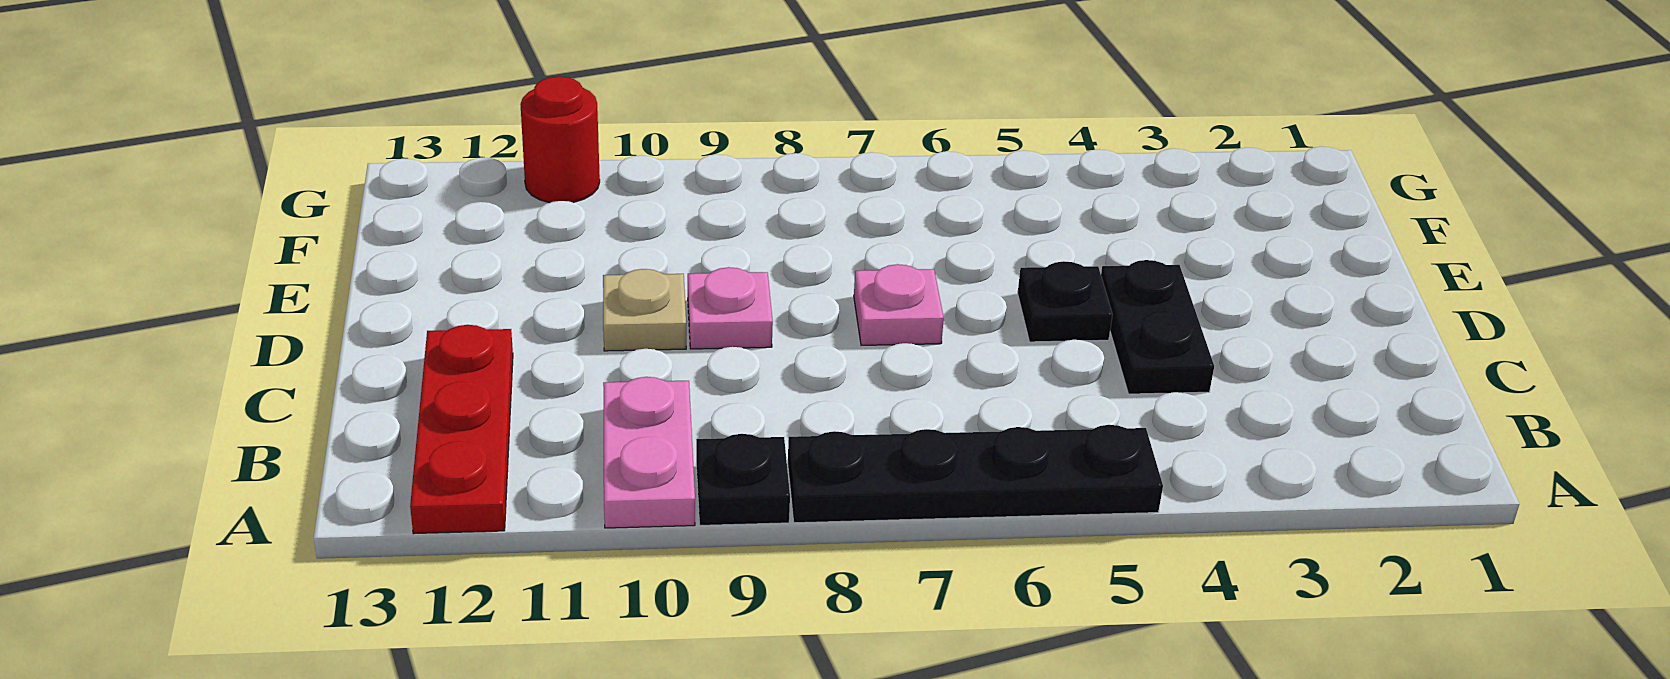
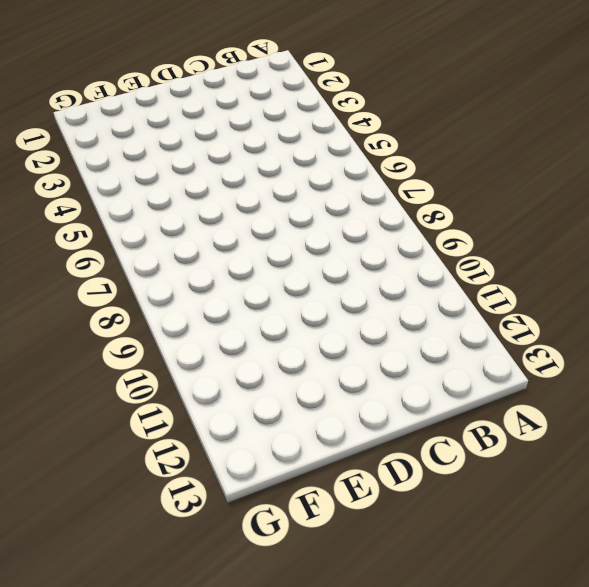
none -> black 1x4 plate [788,425,1163,523]
none -> black 1x1 plate [696,434,790,525]

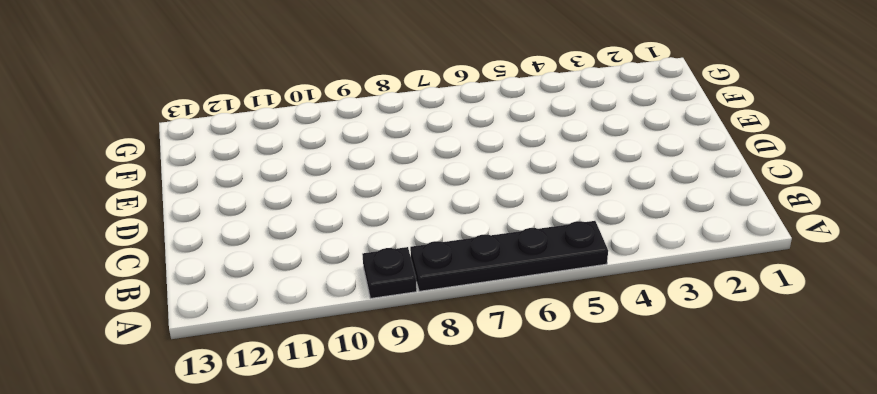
none -> pink 1x2 plate [603,377,695,528]
none -> red 1x3 plate [410,325,513,534]

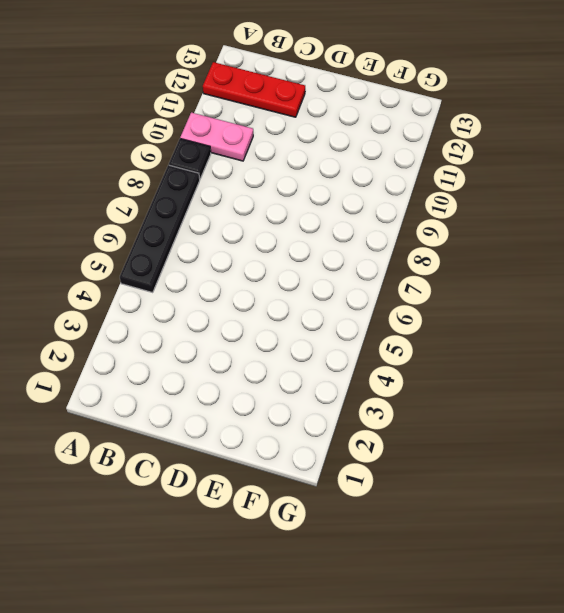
none -> black 1x2 plate [1101,260,1214,394]
none -> black 1x1 plate [1018,261,1112,342]

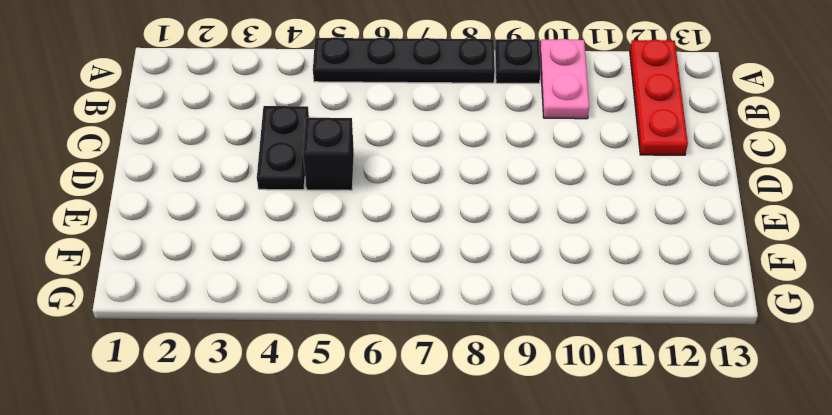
black 1x1 brick [303,118,354,190] -> black 1x1 plate [1018,261,1112,342]
none -> pink 1x1 plate [854,264,944,345]
none -> pink 1x1 plate [688,267,773,349]

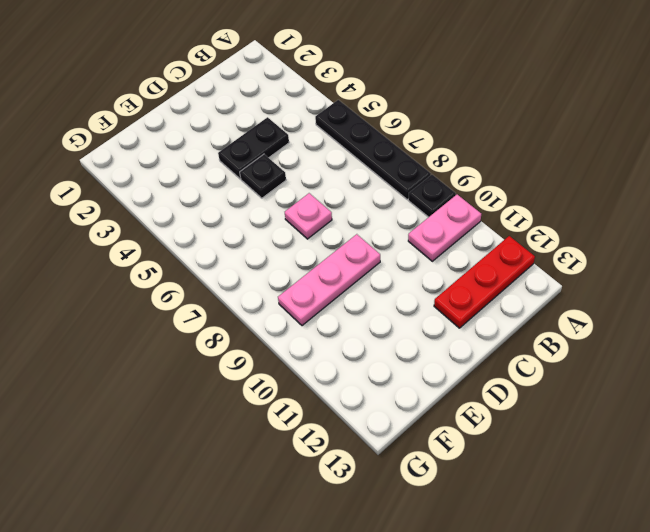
pink 1x3 plate [278,234,380,326] -> pink 1x1 plate [688,267,773,349]
none -> tan 1x1 plate [603,269,686,351]
none -> red 1x1 round brick [520,76,600,203]

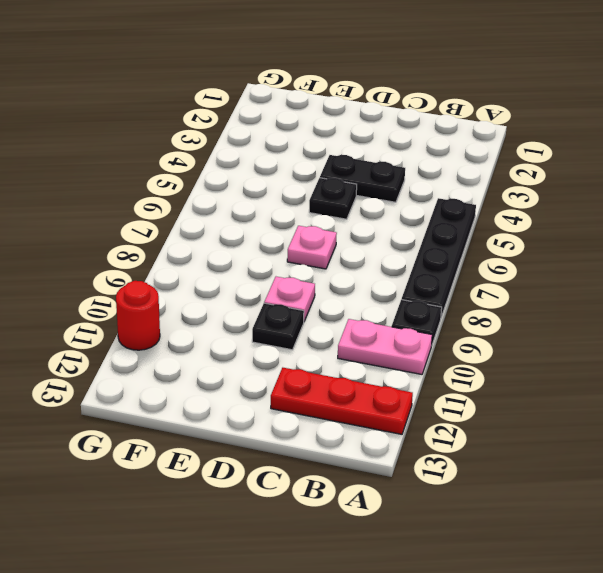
black 1x1 plate [252,303,304,350] -> tan 1x1 plate [603,269,686,351]

